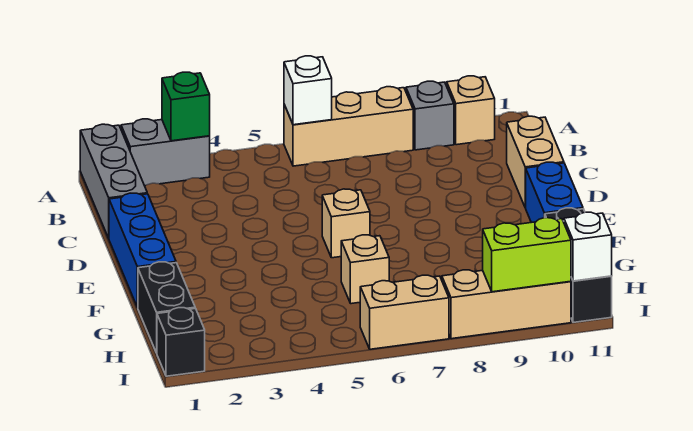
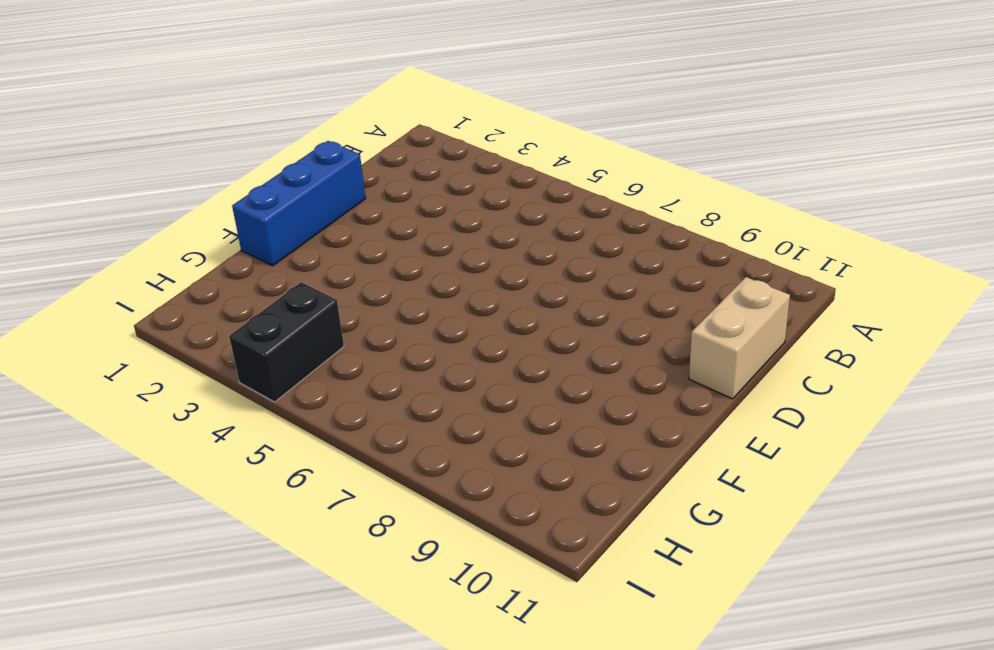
black 1x2 brick [229,282,344,402] -> black 1x2 brick moved to [138,262,195,353]
none -> grey 1x3 brick [80,124,147,238]
none -> grey 1x2 brick [121,119,210,186]
none -> tan 1x3 brick [284,87,413,166]

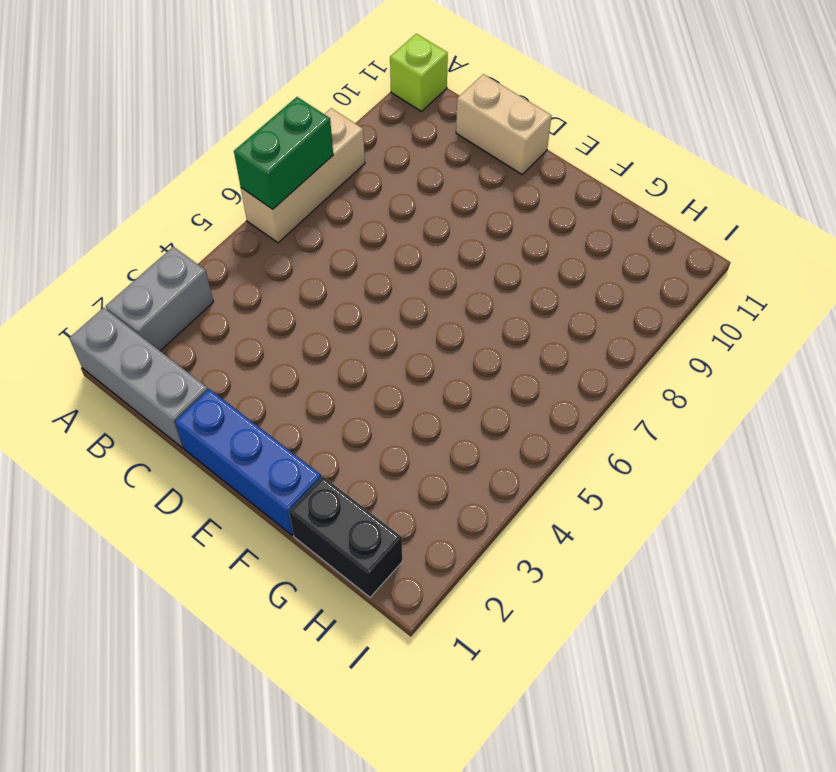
green 1x2 brick [234,97,333,209] -> white 1x1 brick [284,56,332,125]
lime 1x1 brick [390,34,448,111] -> none
none -> grey 1x1 brick [406,81,454,150]
none -> tan 1x1 brick [447,76,495,145]
none -> tan 1x1 brick [322,189,370,258]

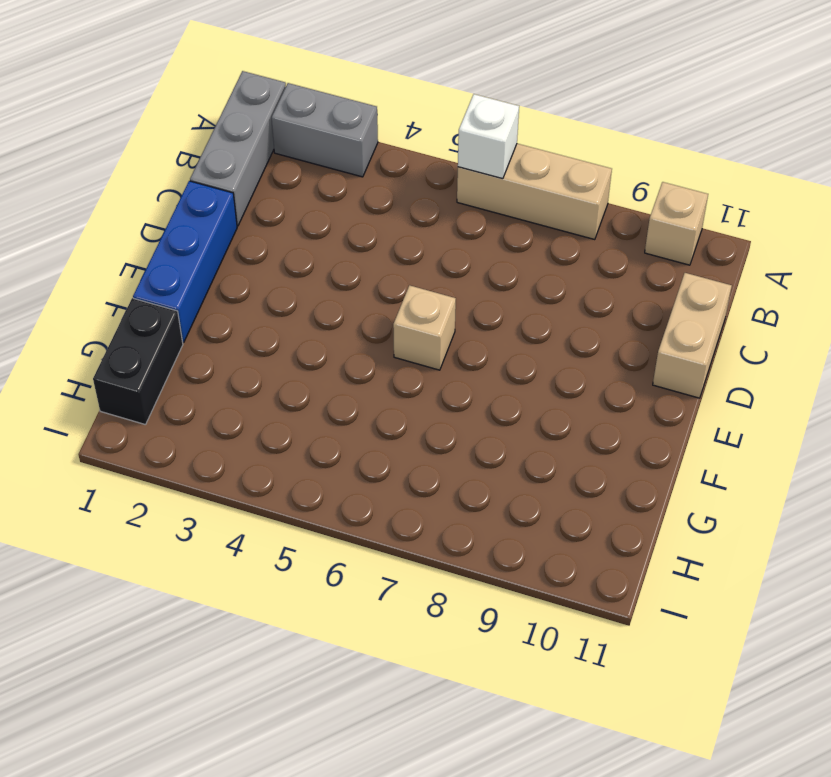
none -> grey 1x1 brick [406,81,454,150]
none -> blue 1x2 brick [526,162,583,223]
none -> tan 1x1 brick [341,235,389,304]

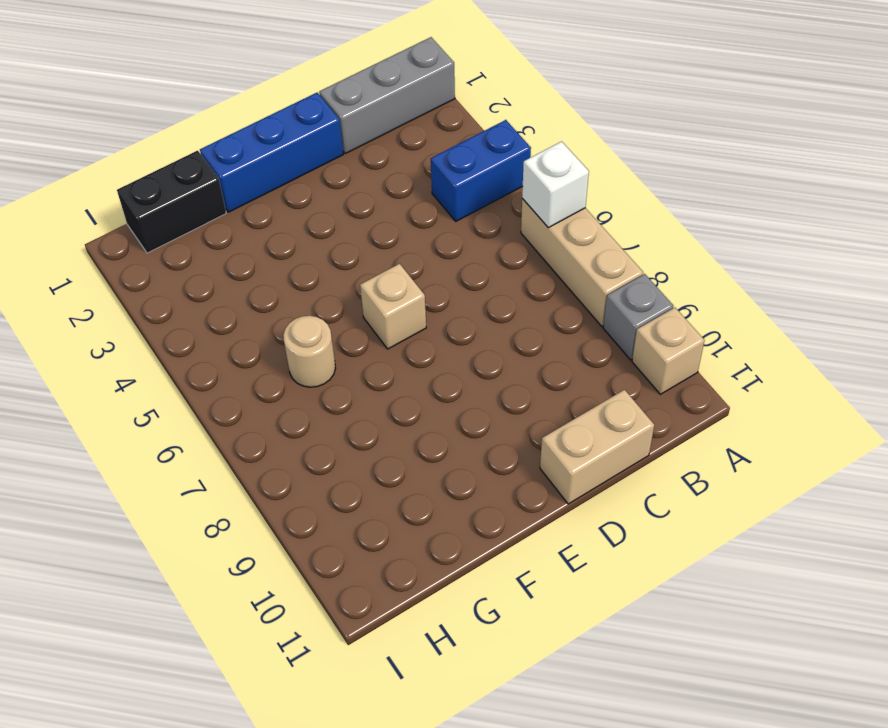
blue 1x2 brick [431,120,531,221] -> blue 1x2 brick moved to [526,162,583,223]
tan 1x1 round brick [283,316,336,387] -> tan 1x1 brick [341,235,389,304]
none -> grey 1x2 brick [121,119,210,186]
none -> black 1x3 brick [545,208,612,322]
none -> black 1x1 brick [157,308,205,376]

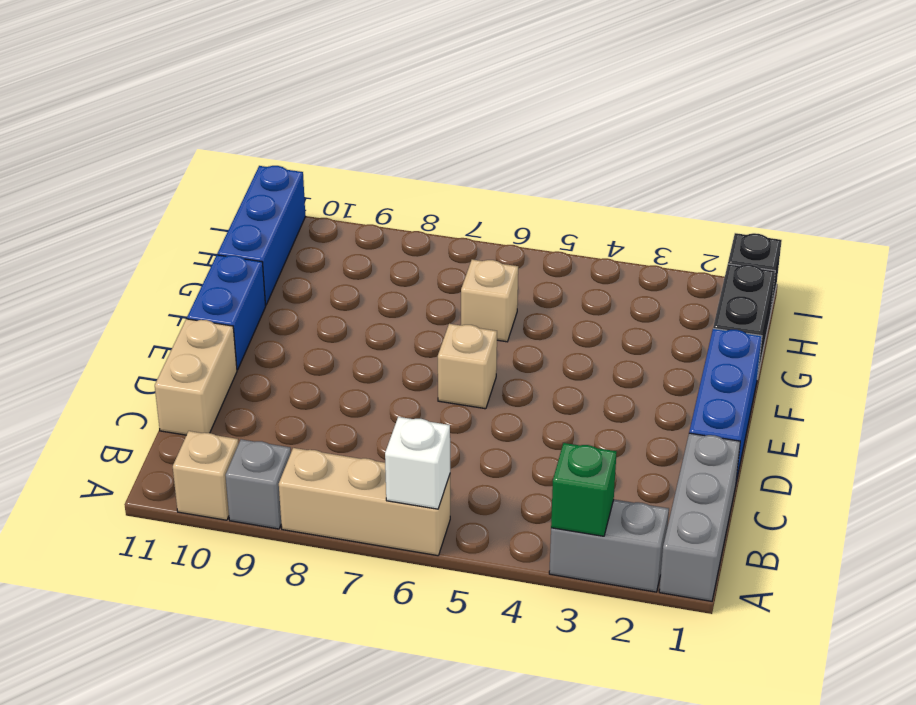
blue 1x3 brick [217,166,305,305] -> black 1x3 brick [545,208,612,322]
none -> tan 1x2 brick [360,275,449,349]
none -> tan 1x3 brick [442,270,571,339]
none -> lime 1x2 brick [483,217,571,292]

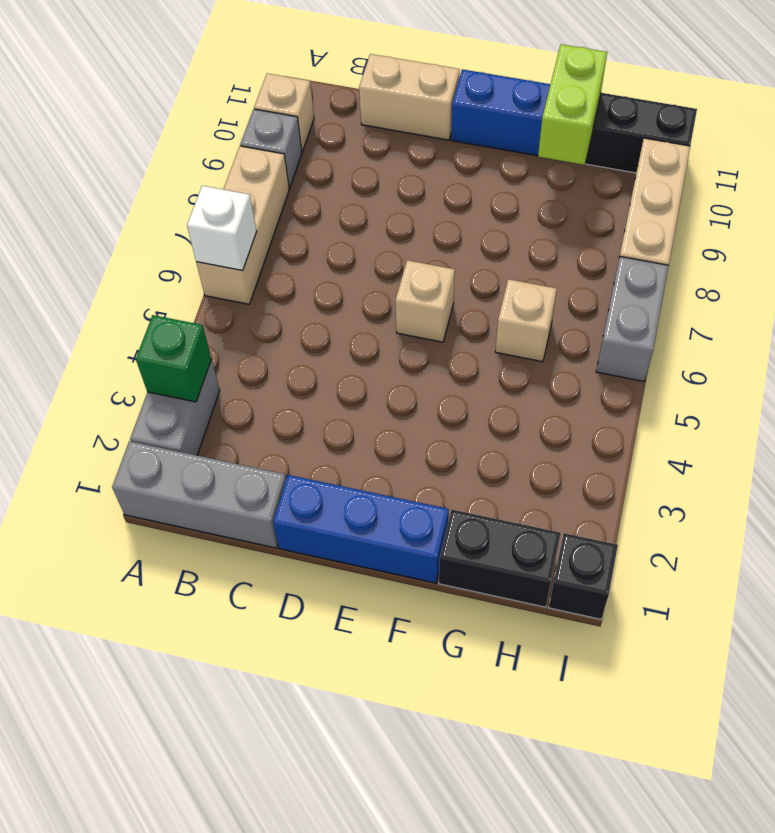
lime 1x2 brick [538,44,607,165] -> lime 1x2 brick moved to [483,217,571,292]
grey 1x2 brick [596,257,669,382] -> tan 1x2 brick [360,275,449,349]
none -> white 1x1 brick [564,212,612,281]

